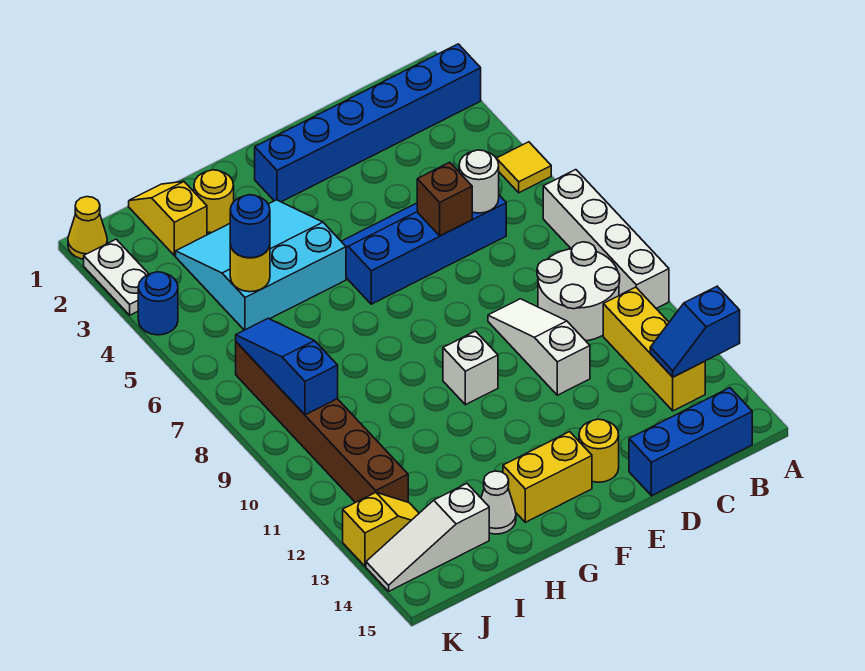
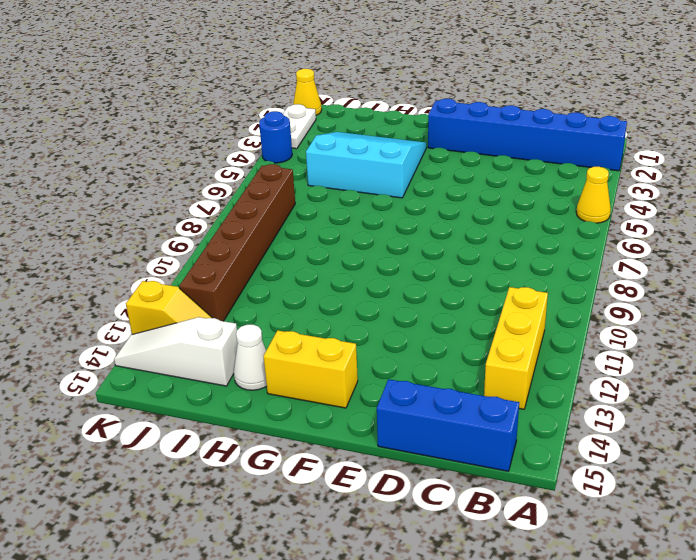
yellow 1x1 cone [576,167,611,223] -> yellow 1x1 tile [496,142,551,193]
none -> white 1x4 brick [543,170,669,308]
none -> white 2x2 round brick [537,242,620,341]
none -> blue 2x4 slope [341,195,506,304]

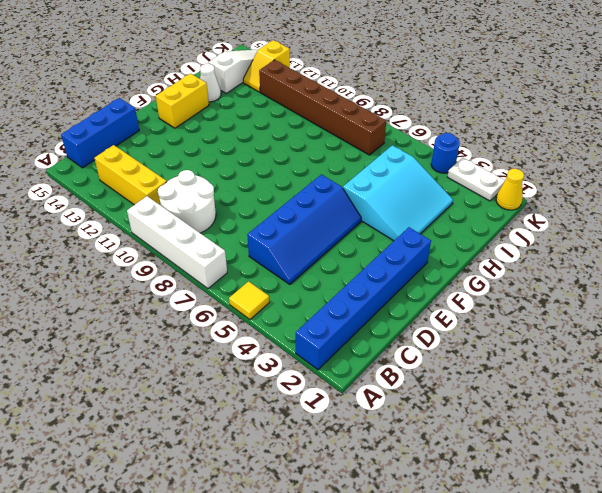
none -> white 1x3 slope [488,299,590,395]
none -> yellow 1x1 round brick [579,419,619,482]
none -> white 1x1 brick [443,331,498,405]

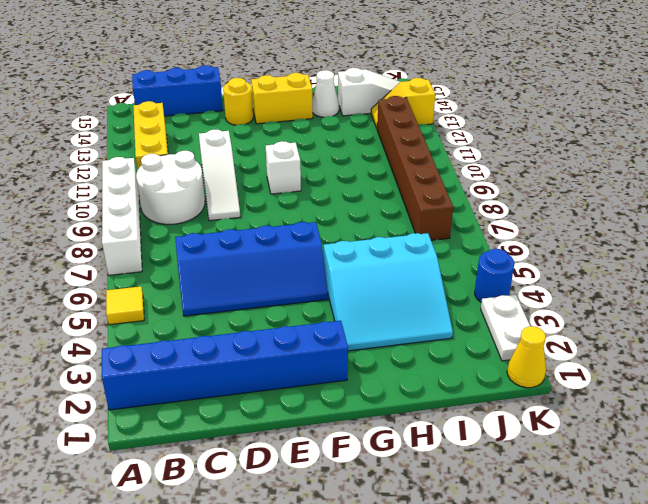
none -> yellow 1x1 round brick [194,170,234,233]
none -> yellow 1x2 slope [129,182,207,256]
none -> blue 1x2 slope [650,286,740,377]

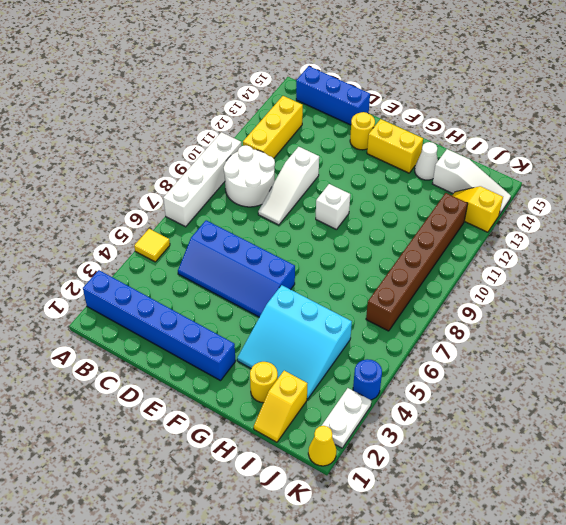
none -> blue 1x2 slope [650,286,740,377]
none -> white 1x1 round brick [459,150,499,213]
none -> brown 1x1 brick [417,162,472,236]

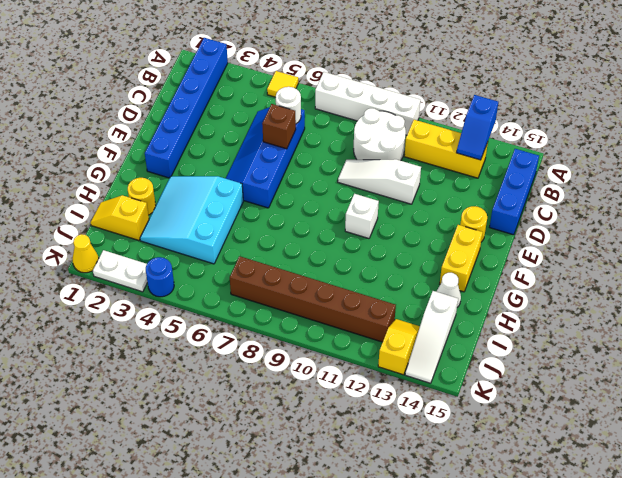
none -> yellow 1x1 round brick [230,244,270,292]
none -> blue 1x3 slope [236,318,338,415]
none -> blue 1x1 round brick [230,195,270,258]

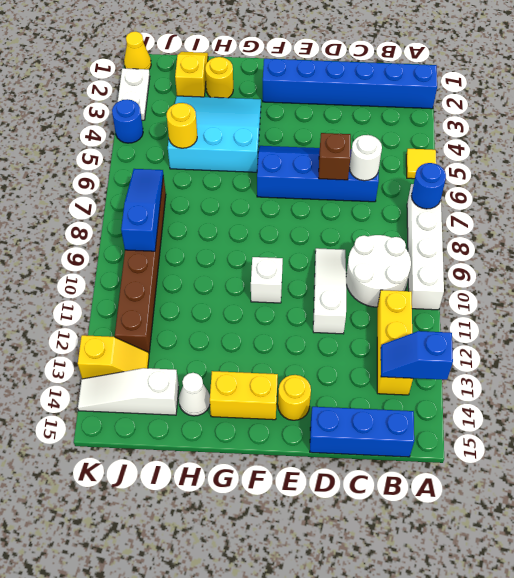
blue 1x1 round brick [411,163,446,209] -> blue 1x1 round brick moved to [230,195,270,258]

